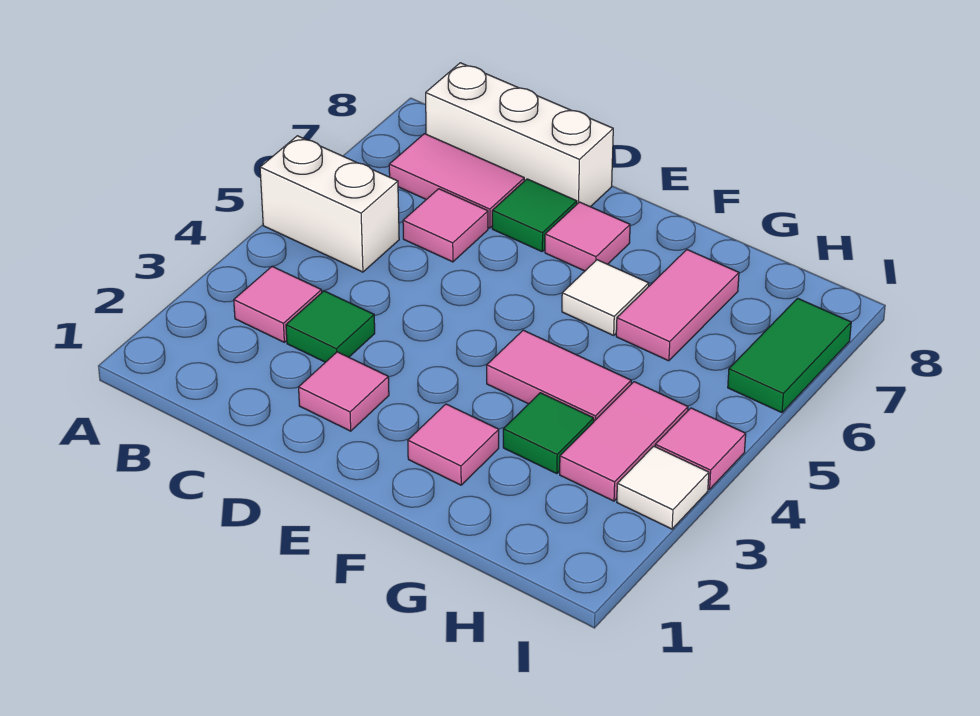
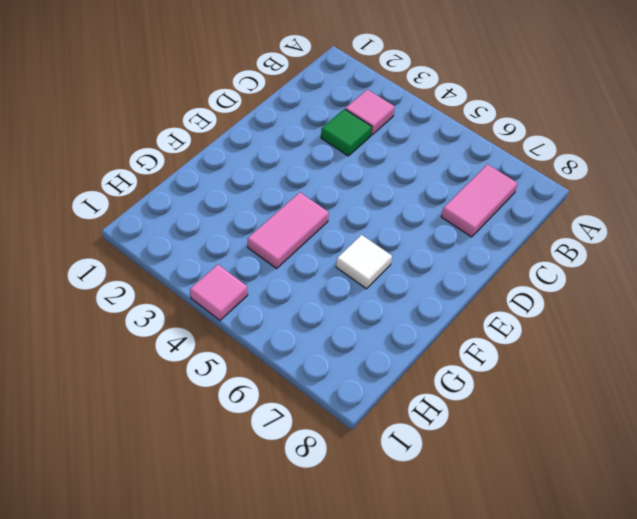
none -> white 1x2 brick [260,136,399,272]
none -> white 1x3 brick [426,63,613,207]
none -> pink 1x1 tile [403,189,488,262]

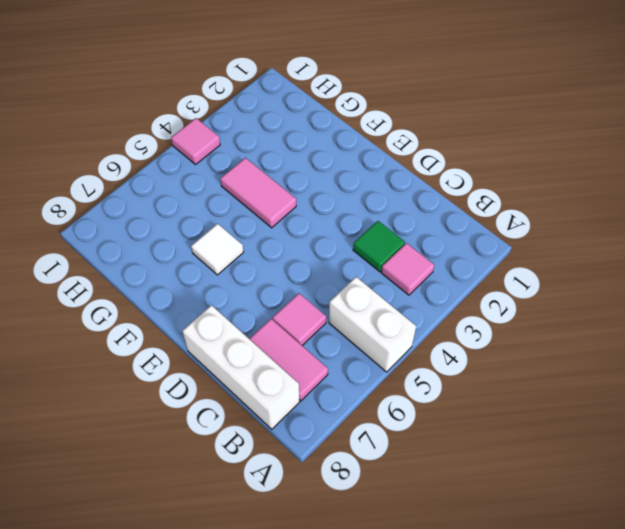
none -> pink 1x1 tile [299,352,389,431]
none -> green 1x1 tile [492,179,577,251]
none -> pink 1x1 tile [545,202,630,271]

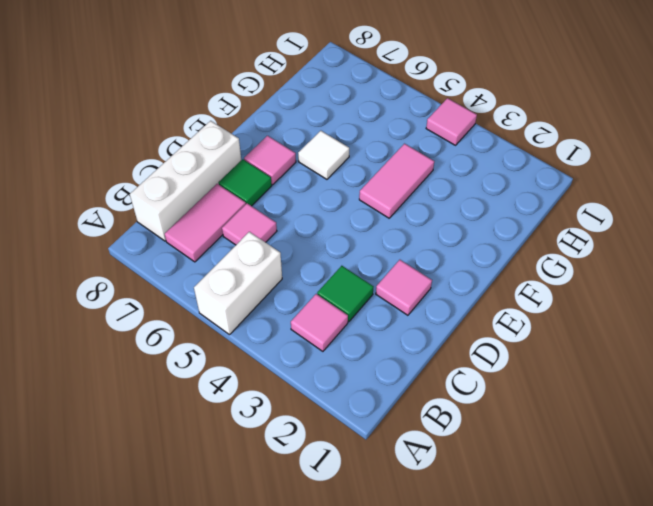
none -> pink 1x1 tile [408,404,499,485]
none -> green 1x1 tile [503,393,594,474]
none -> pink 1x2 tile [616,250,739,361]

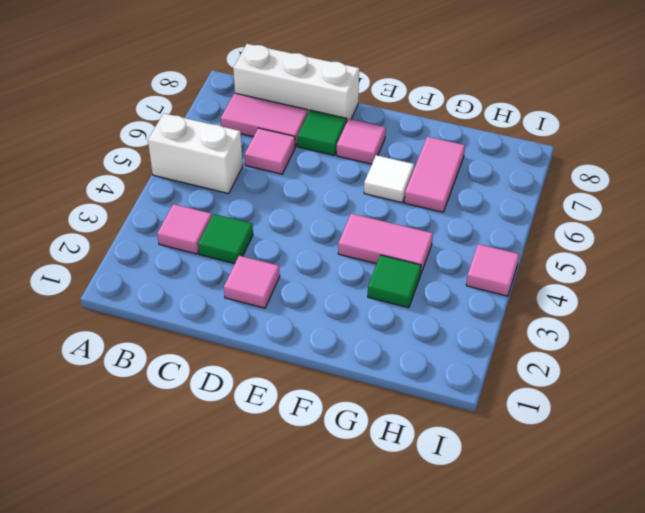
none -> pink 1x1 tile [408,404,499,485]
none -> pink 1x2 tile [560,382,688,501]
none -> white 1x1 tile [617,446,709,529]

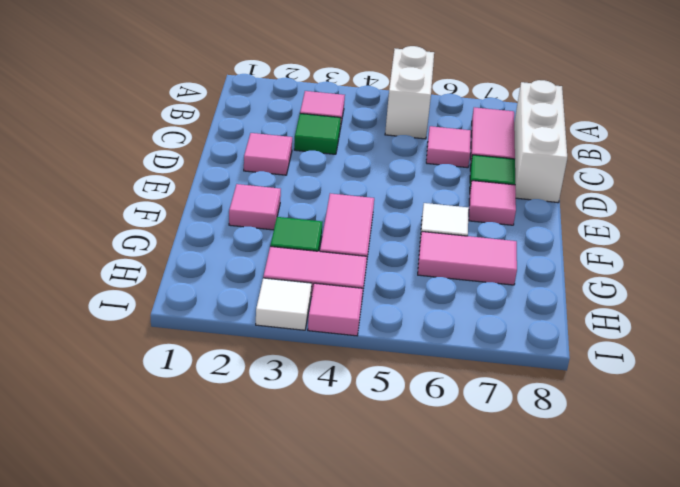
none -> green 1x2 tile [728,298,851,413]

